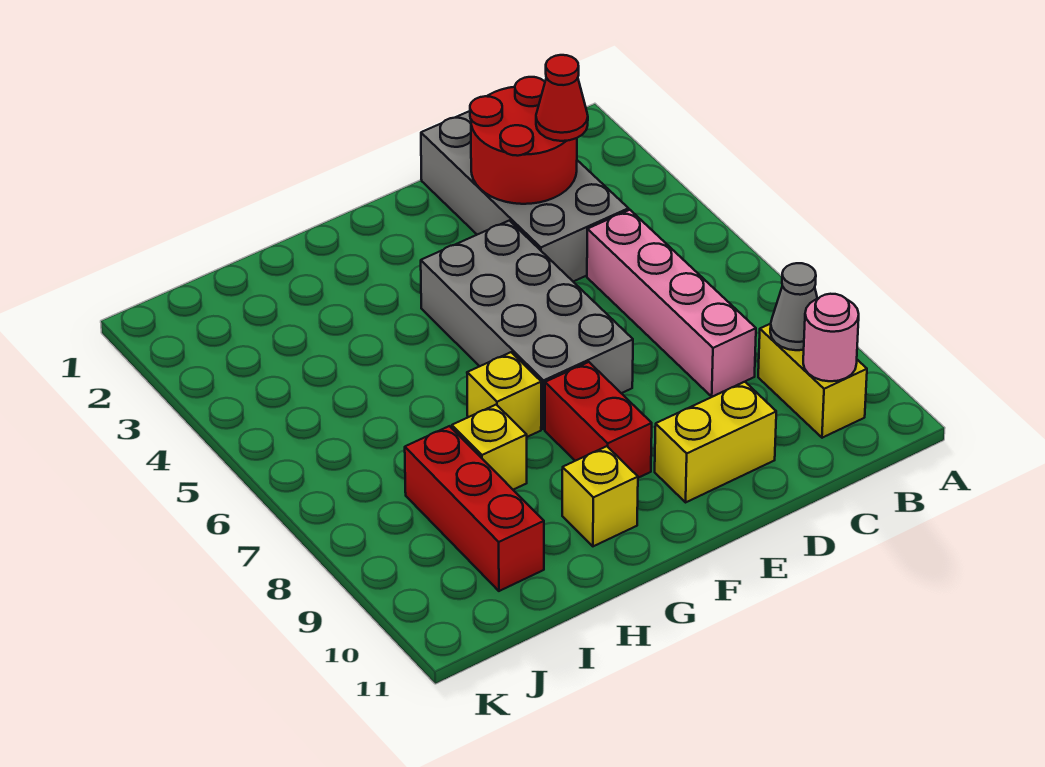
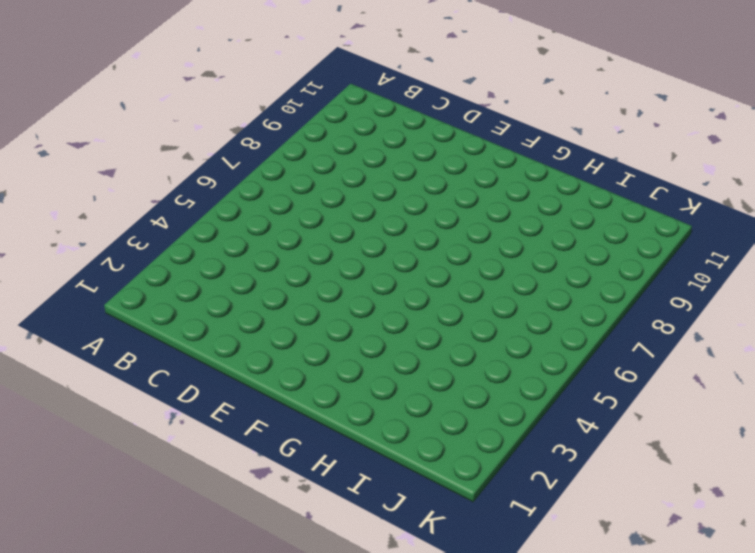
none -> yellow 1x2 brick [758,324,867,438]
none -> grey 2x4 brick [421,111,629,282]
none -> pink 1x4 brick [587,210,756,397]

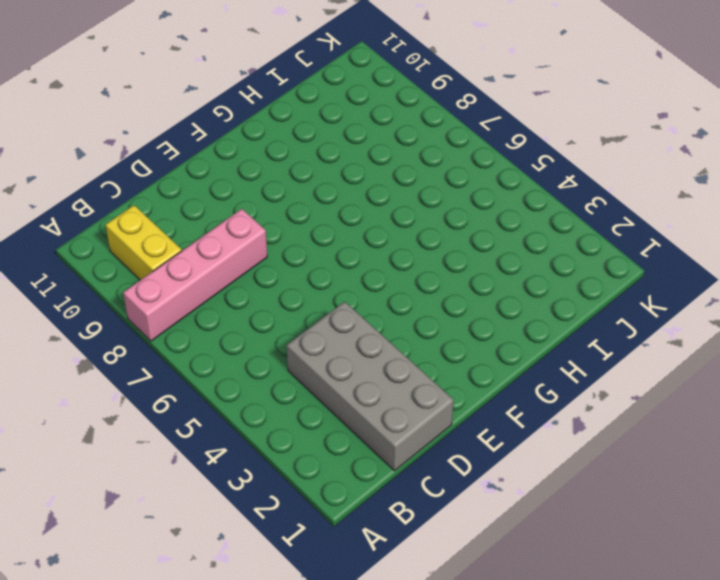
pink 1x4 brick [123,209,267,341] -> pink 1x4 brick turned to [587,210,756,397]
none -> yellow 1x2 brick [655,382,776,502]
none -> grey 2x4 brick [421,221,633,429]
none -> red 1x2 brick [545,362,652,478]

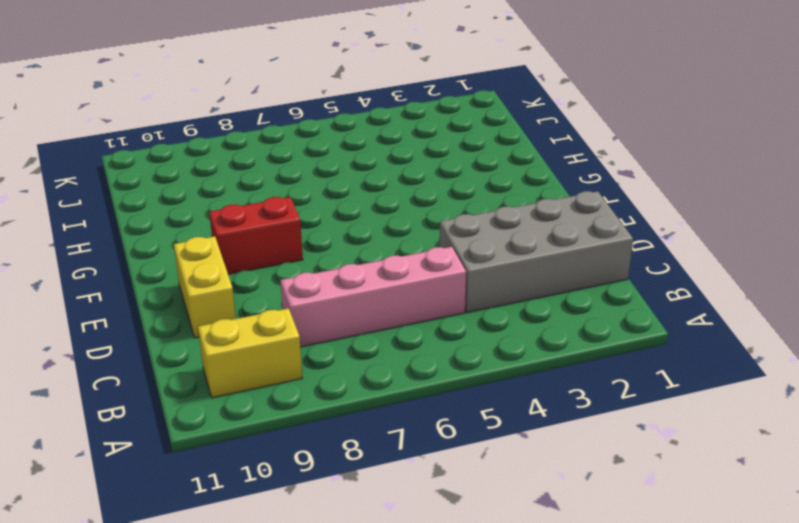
none -> grey 2x4 brick [421,221,633,429]
none -> yellow 1x1 brick [467,352,541,437]
none -> yellow 1x1 brick [562,446,638,546]

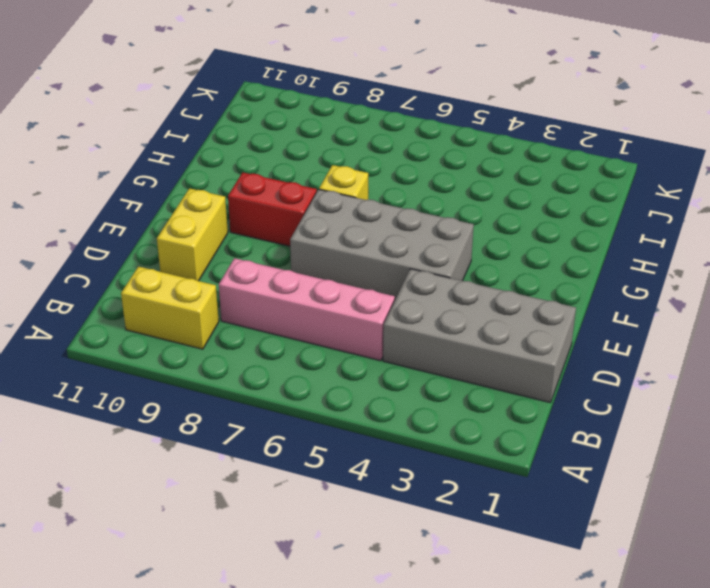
none -> yellow 1x1 brick [562,446,638,546]
none -> yellow 1x1 brick [452,405,527,490]
none -> red 1x3 brick [405,426,544,591]

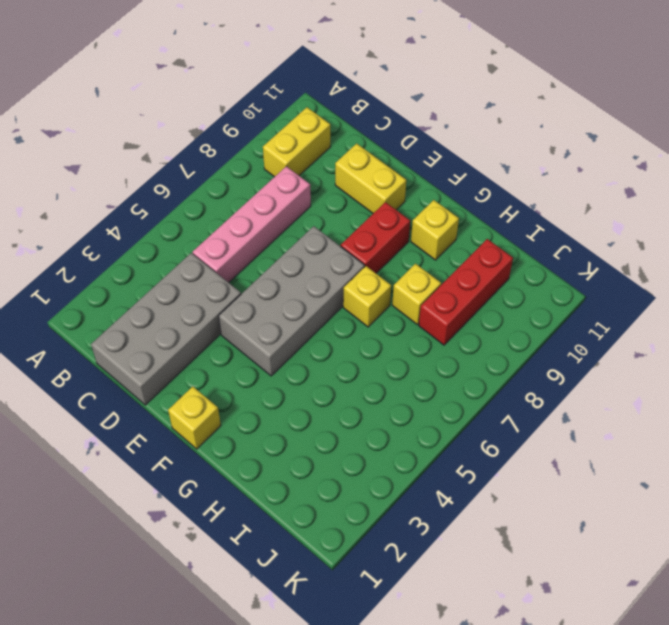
yellow 1x1 brick [168,386,221,449] -> none
none -> grey 1x1 cone [770,263,817,350]
none -> pink 1x1 round brick [803,294,859,381]
none -> red 2x2 round brick [470,77,577,204]

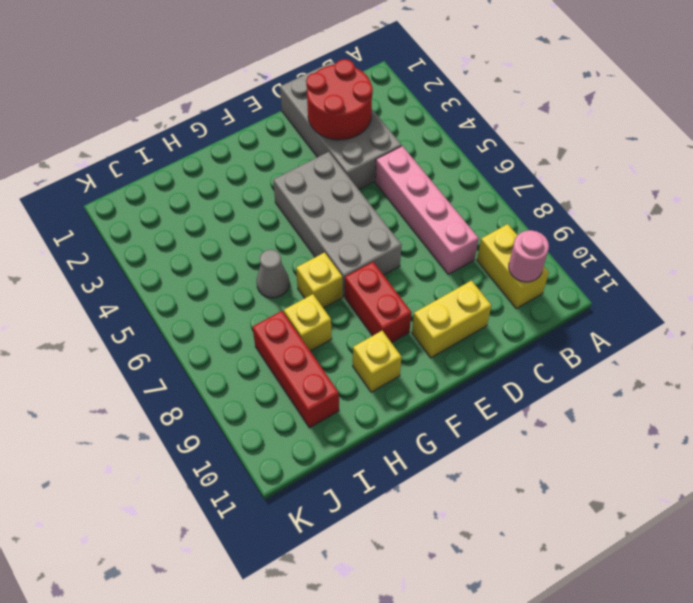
grey 1x1 cone [257,250,289,298] -> grey 1x1 cone moved to [770,263,817,350]
none -> red 1x1 cone [536,55,588,141]

